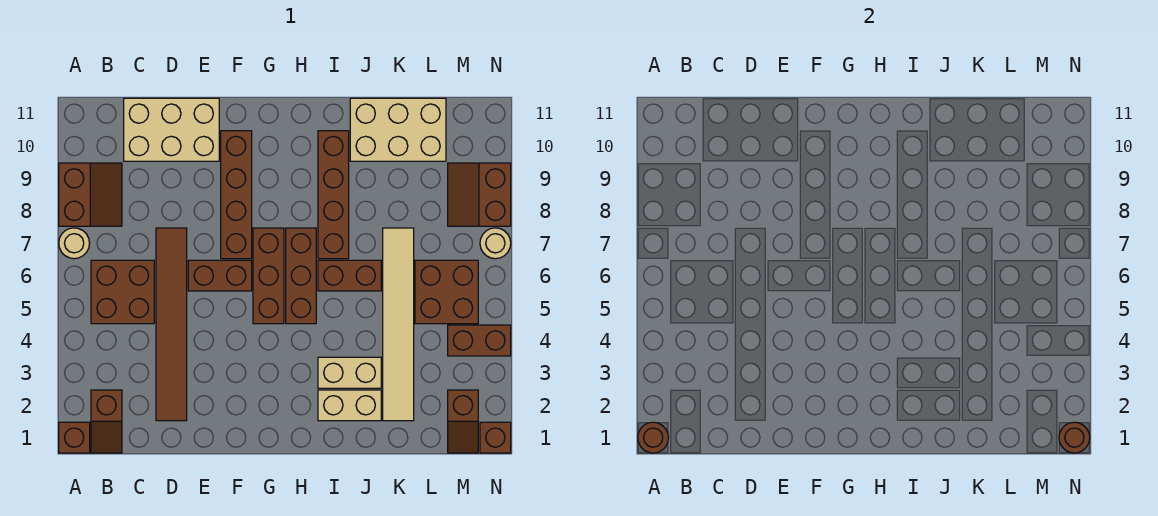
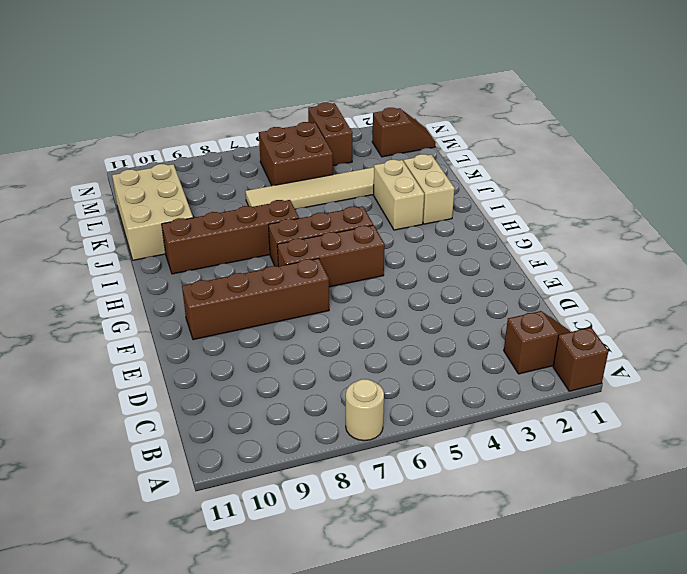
none -> brown 2x2 slope [59,163,122,226]
none -> brown 2x2 brick [91,260,154,324]
none -> tan 2x3 brick [124,98,219,161]

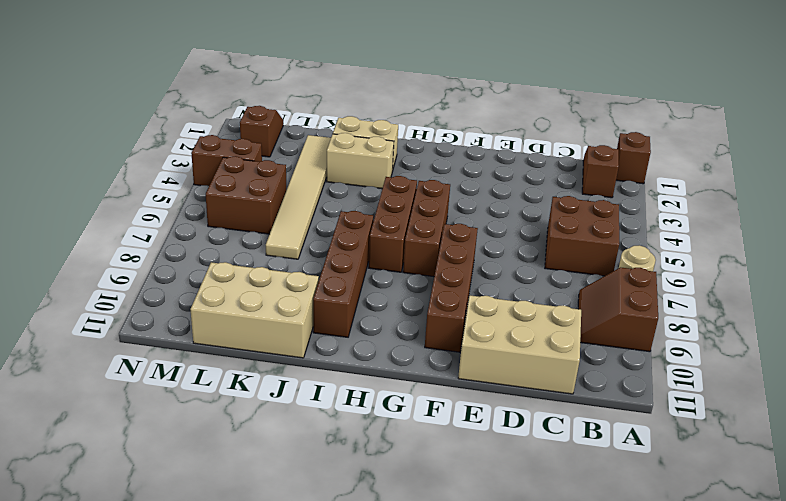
none -> brown 1x6 tile [156,228,187,421]
none -> brown 1x2 brick [188,260,252,291]
none -> brown 1x2 brick [318,260,381,291]

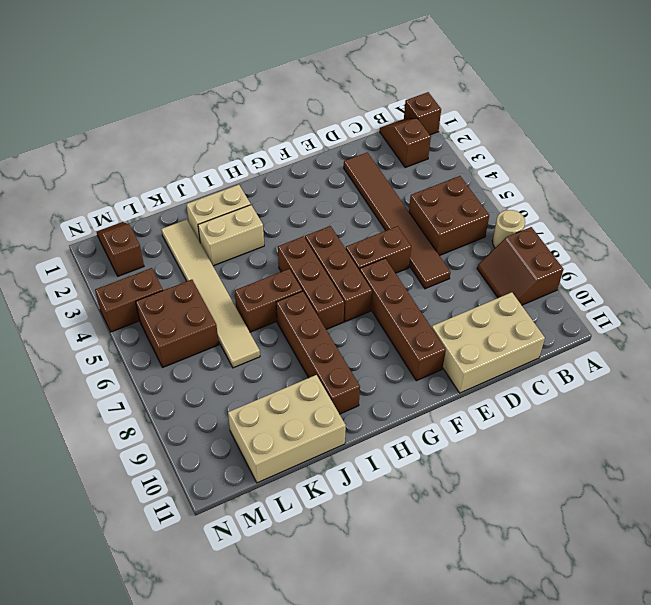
none -> brown 2x2 slope [448,163,511,226]
none -> brown 1x1 brick [480,422,511,453]
none -> tan 1x1 round brick [480,228,511,259]

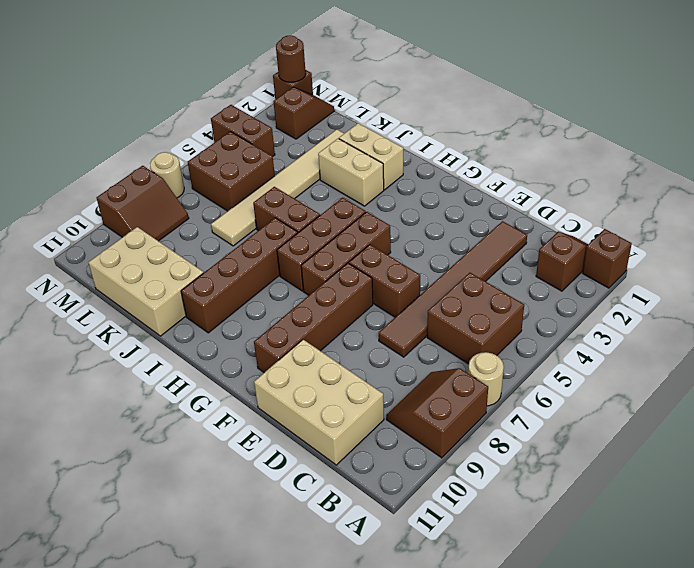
none -> brown 1x1 round brick [638,422,669,453]

